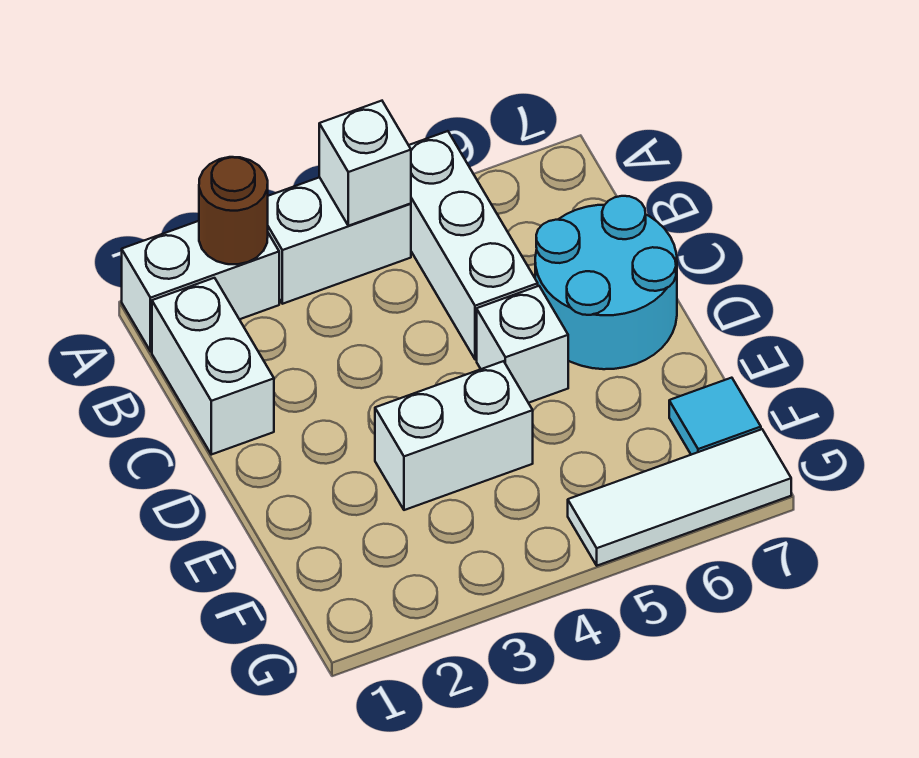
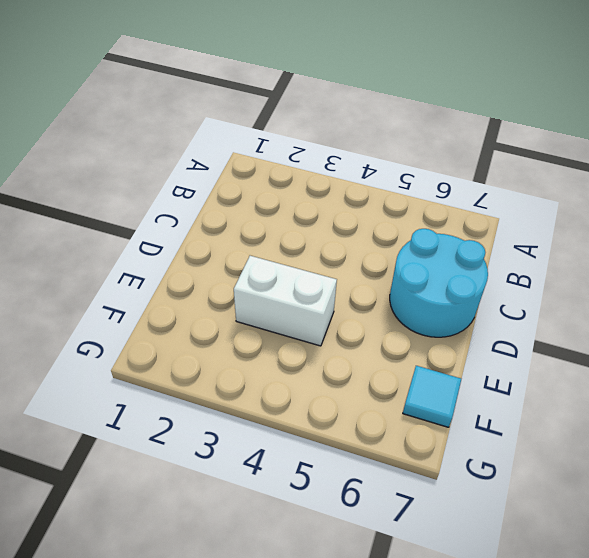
none -> white 1x2 brick [122,221,279,351]
none -> white 1x2 brick [268,177,411,304]

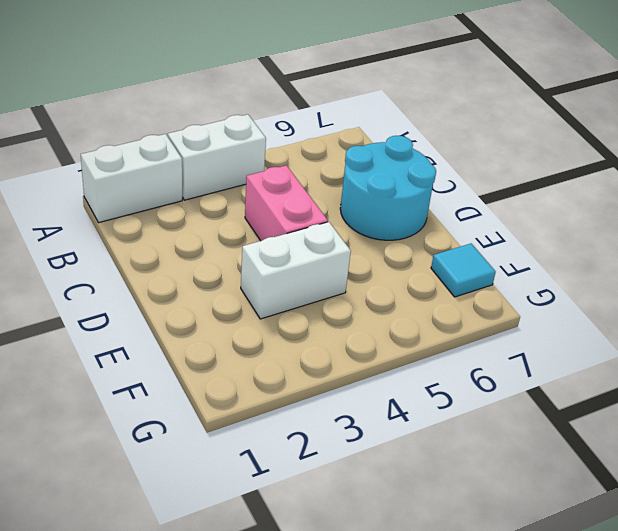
pink 1x2 brick [245,165,328,241] -> none
none -> white 1x3 brick [409,131,538,359]
none -> white 1x2 brick [152,278,274,455]

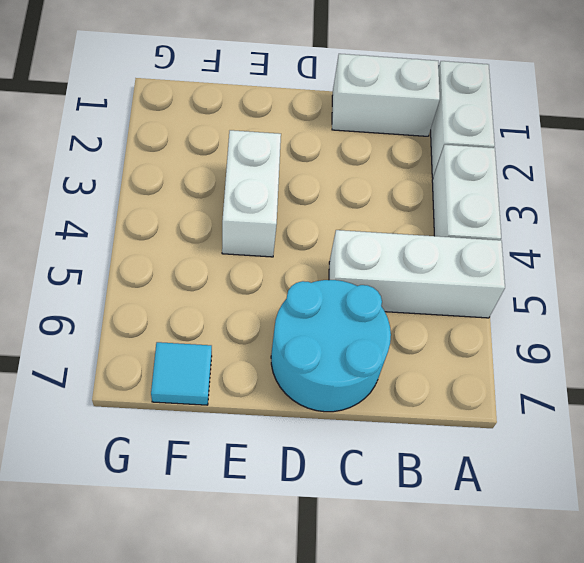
none -> white 1x1 brick [477,286,568,403]
none -> white 1x3 tile [568,429,791,566]

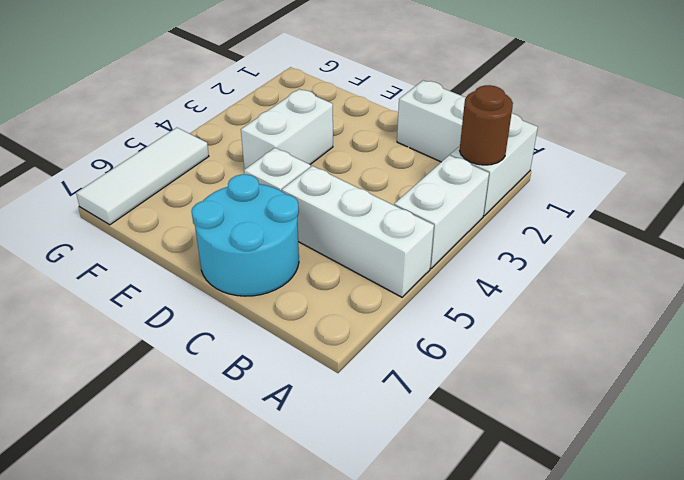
none -> cyan 1x1 tile [669,378,761,455]
none -> white 1x1 brick [319,101,411,226]

